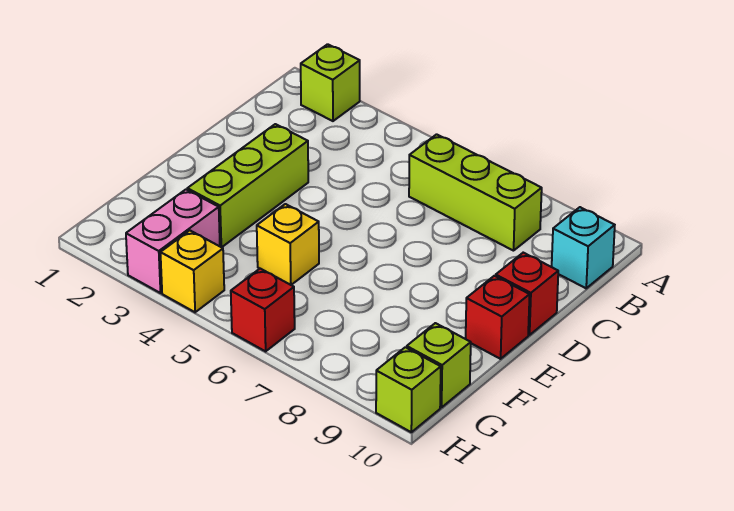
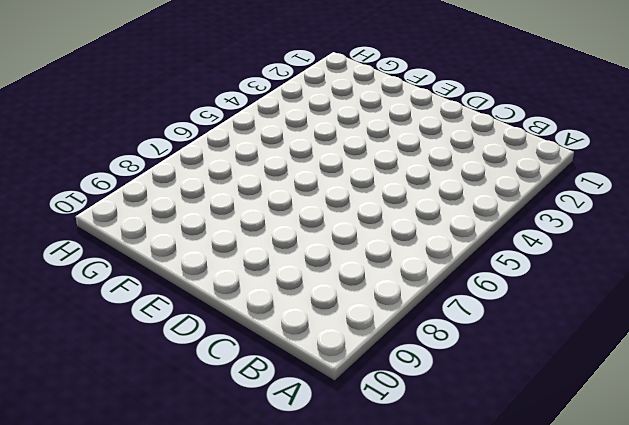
none -> lime 1x1 brick [301,44,360,121]
none -> lime 1x3 brick [409,134,542,251]
none -> cyan 1x1 brick [552,207,615,288]

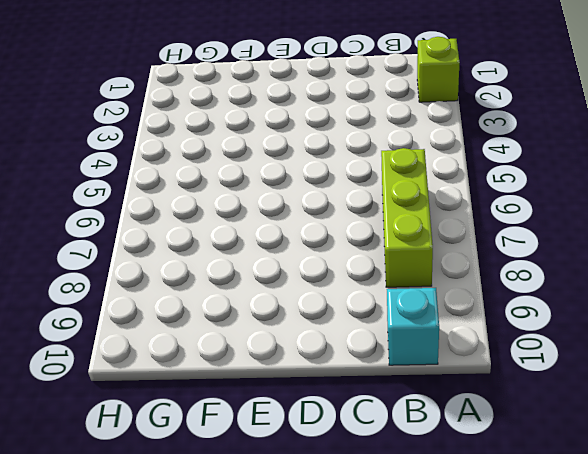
none -> lime 1x3 brick [187,124,308,247]
none -> red 1x1 brick [496,253,558,335]
none -> red 1x1 brick [466,276,530,359]

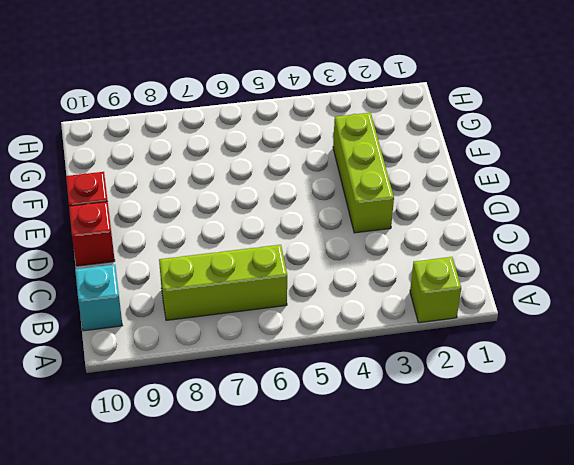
none -> yellow 1x1 brick [257,204,319,285]
none -> pink 1x2 brick [126,190,220,293]
none -> lime 1x1 brick [407,323,471,407]

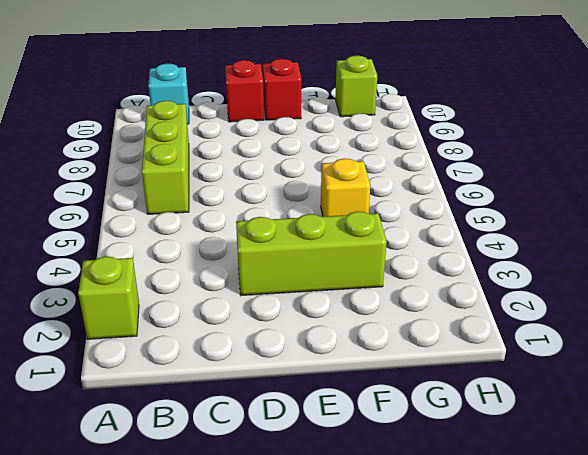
none -> pink 1x2 brick [126,190,220,293]
none -> yellow 1x1 brick [160,231,224,312]
none -> red 1x1 brick [231,269,295,351]

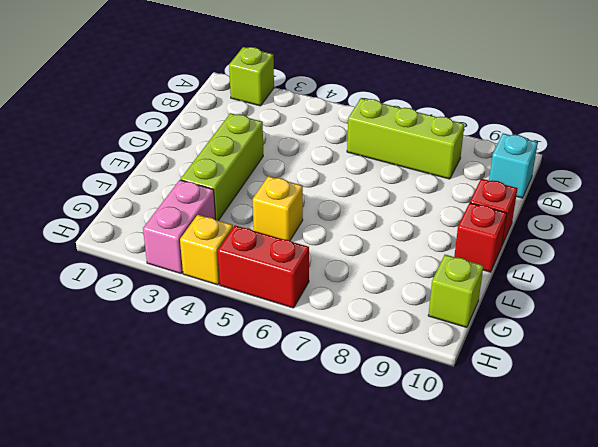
red 1x2 brick [218,225,309,308] -> red 1x1 brick [231,269,295,351]
none -> lime 1x1 brick [376,347,441,432]

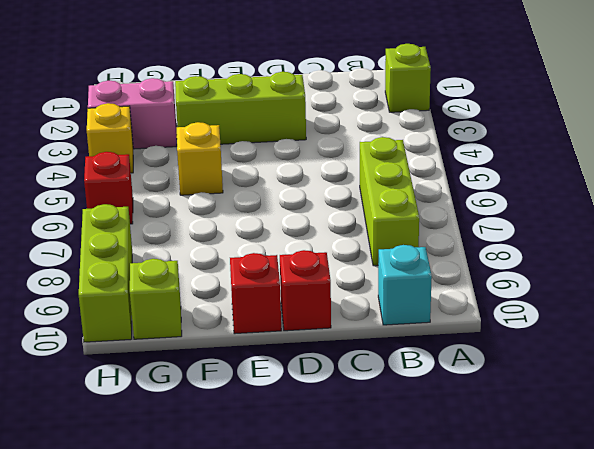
lime 1x3 brick [79,204,132,342] -> lime 1x1 brick [376,347,441,432]

